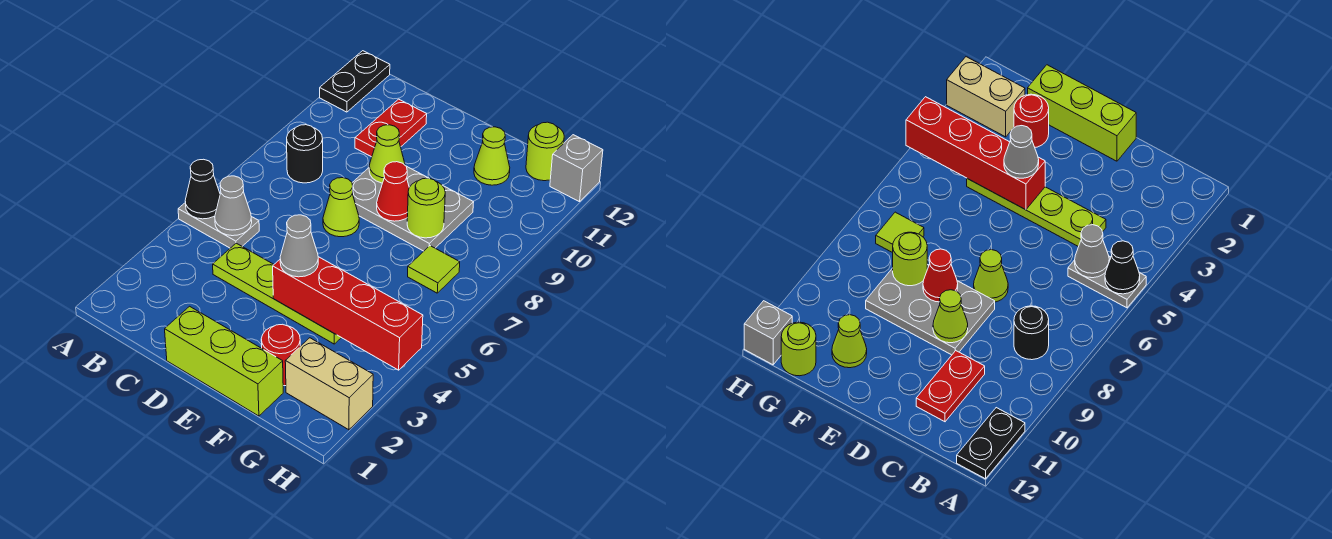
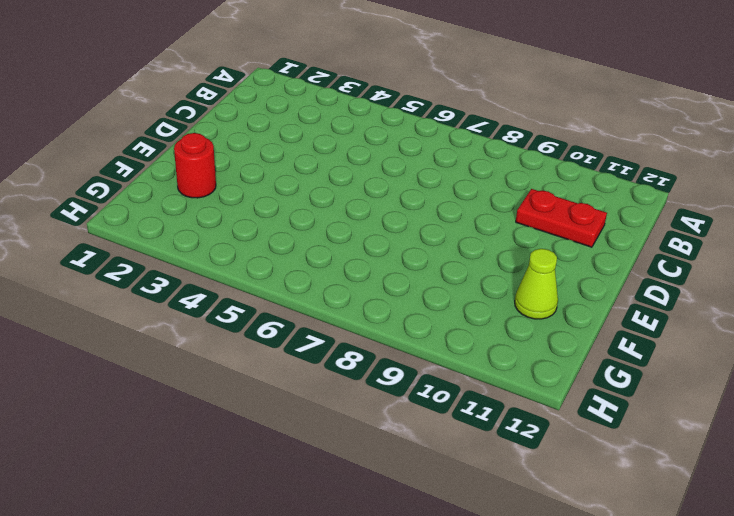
none -> grey 1x2 plate [178,203,259,248]
none -> black 1x2 plate [320,51,390,112]
none -> black 1x1 round brick [287,125,323,183]

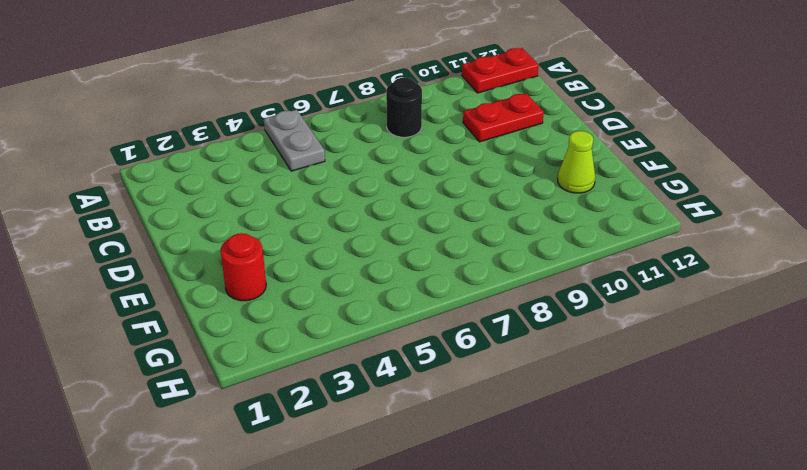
red 1x2 plate [462,48,539,93] -> black 1x2 plate [320,51,390,112]
none -> lime 1x4 plate [213,243,341,344]
none -> lime 1x3 brick [165,306,283,416]
none -> lime 1x1 cone [323,178,359,237]

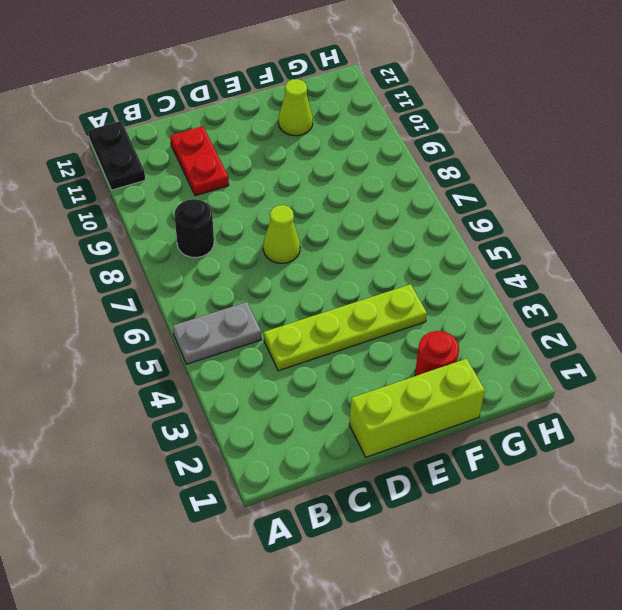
none -> grey 2x3 plate [352,166,474,251]
none -> tan 1x2 brick [285,338,373,430]
none -> lime 1x1 tile [408,246,460,293]

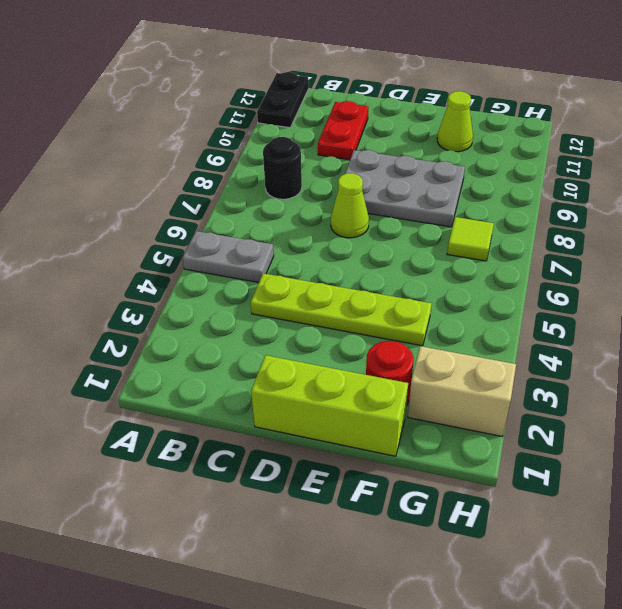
none -> lime 1x1 round brick [526,122,564,181]
none -> grey 1x1 brick [550,135,603,202]
none -> black 1x1 cone [185,159,220,219]

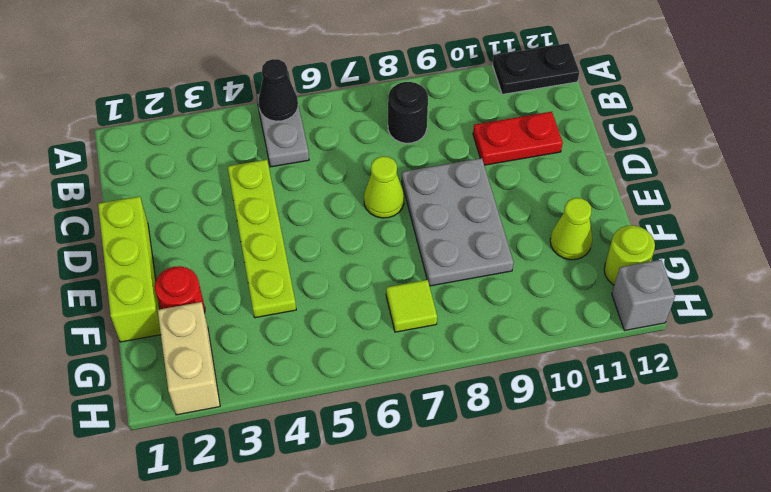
none -> grey 1x1 cone [215,176,252,236]
none -> lime 1x1 cone [369,125,405,183]
none -> red 1x4 brick [273,257,423,370]

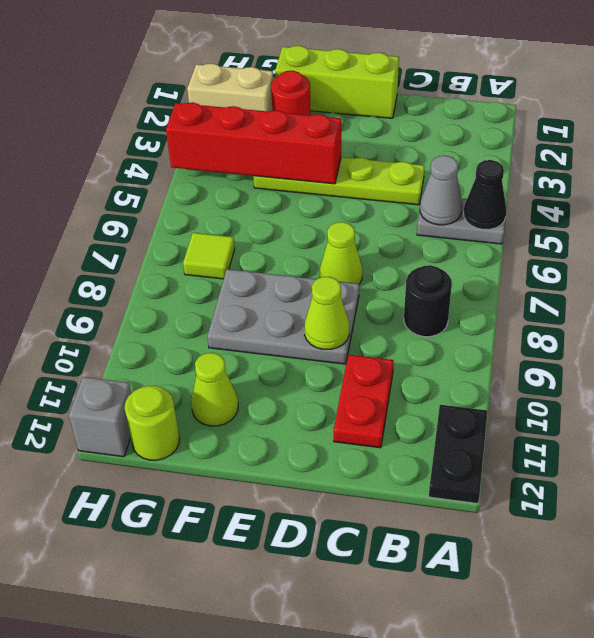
none -> red 1x1 cone [377,162,409,221]
none -> lime 1x1 round brick [407,178,445,238]
none -> grey 1x1 cone [280,215,318,277]

